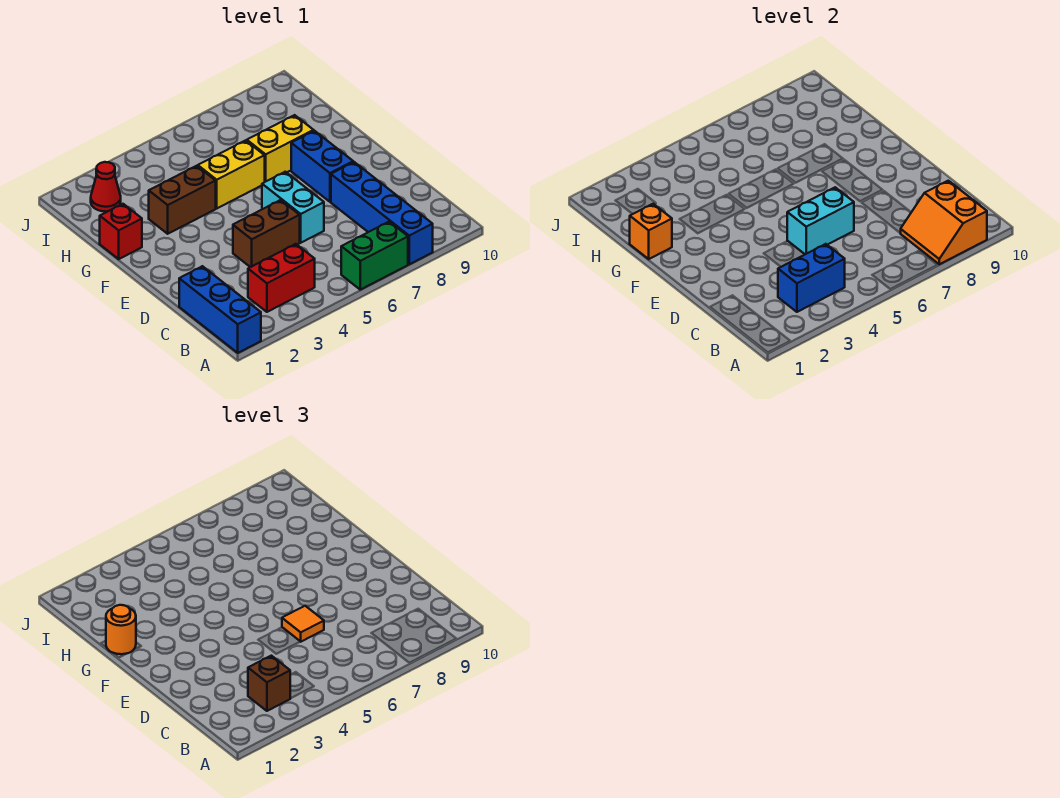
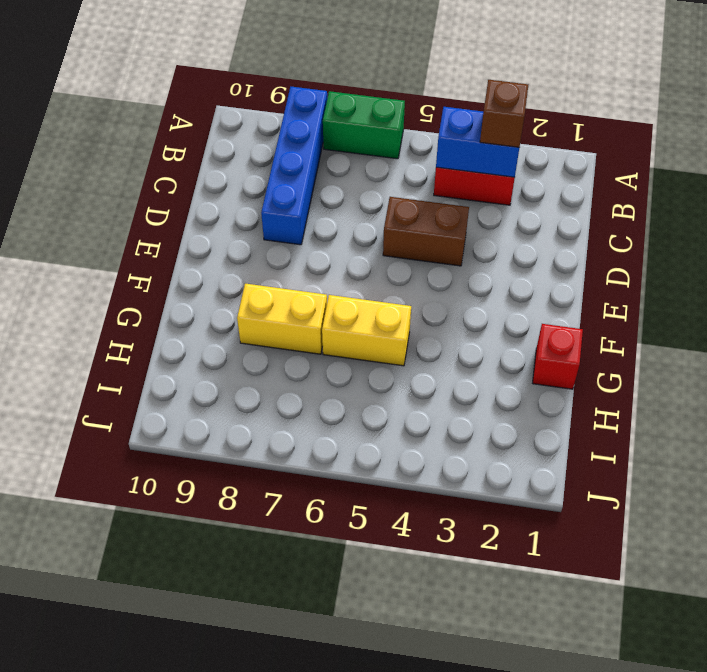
none -> blue 1x3 brick [179,266,261,353]
none -> cyan 1x2 brick [262,172,324,243]
none -> blue 1x2 brick [291,131,353,202]

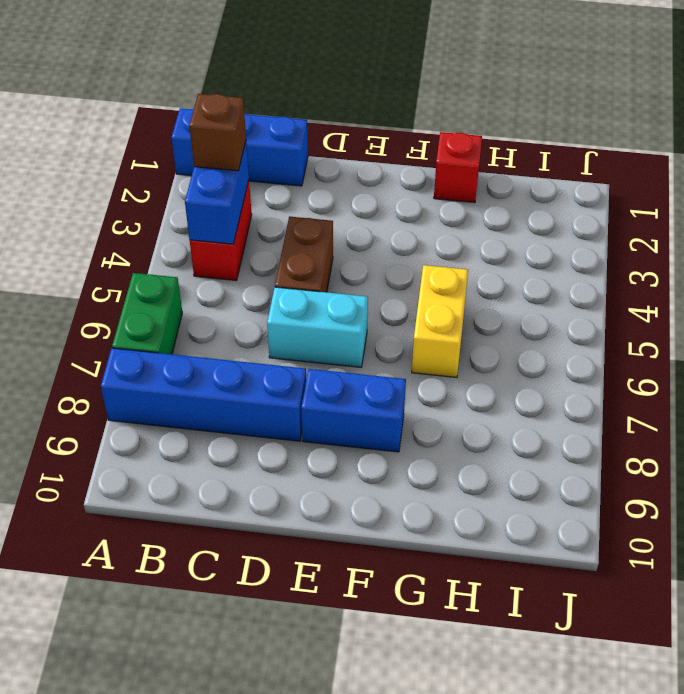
none -> brown 1x2 brick [149,166,216,234]
none -> yellow 1x2 brick [247,115,314,182]
none -> red 1x1 cone [91,162,121,212]

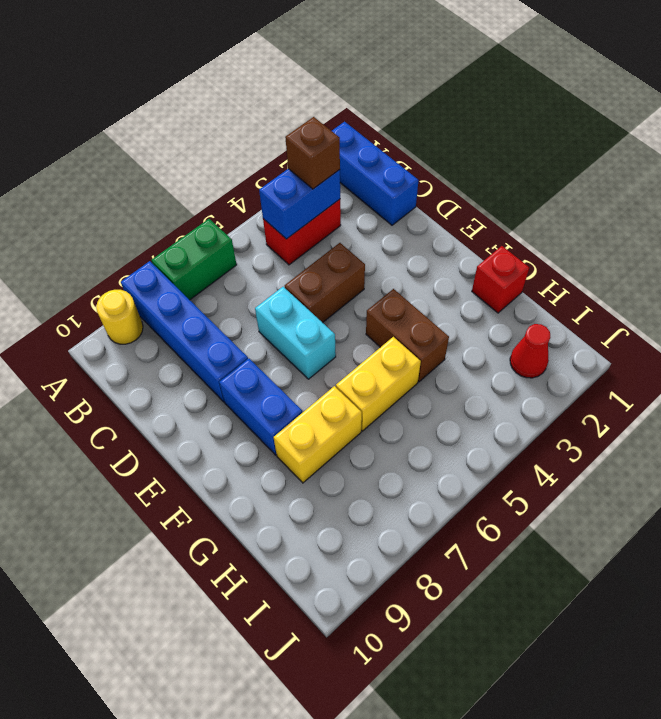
yellow 1x1 round brick [96,290,143,344] -> none
brown 1x2 brick [366,289,449,382] -> brown 1x2 brick turned to [149,166,216,234]
none -> orange 2x2 slope [901,181,987,264]
none -> cyan 1x2 brick [787,187,854,254]
none -> orange 1x1 brick [630,204,672,259]

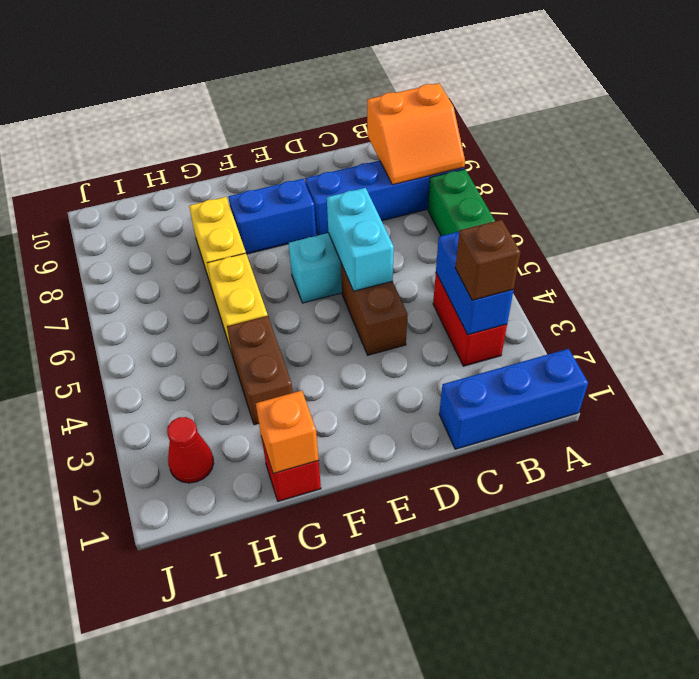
none -> orange 1x1 tile [282,606,324,642]
none -> orange 1x1 round brick [106,605,136,654]

